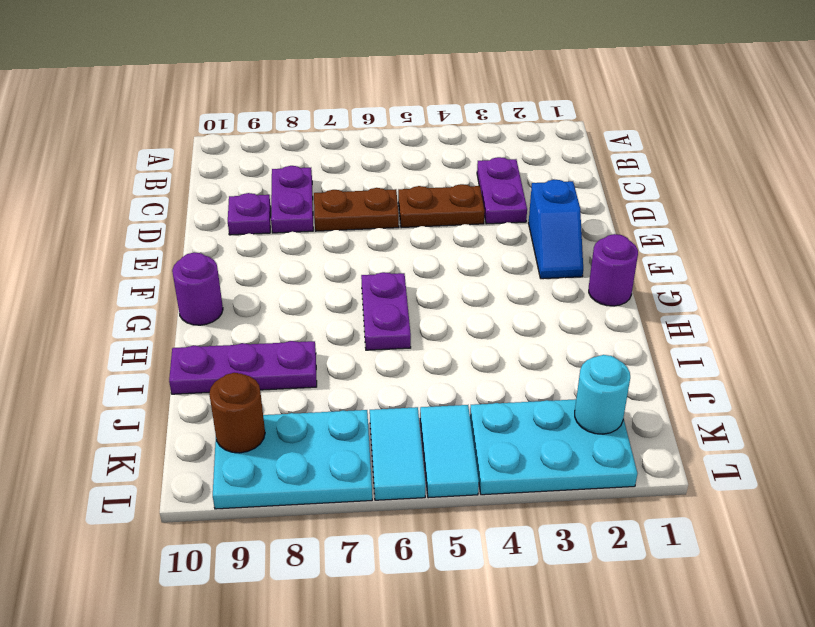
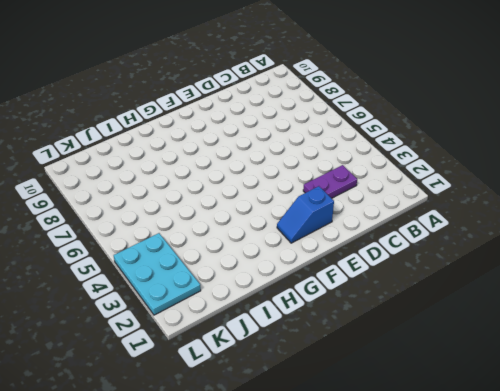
none -> purple 1x2 plate [271,166,313,233]
none -> brown 1x2 plate [398,184,485,228]
none -> brown 1x2 plate [314,188,399,231]

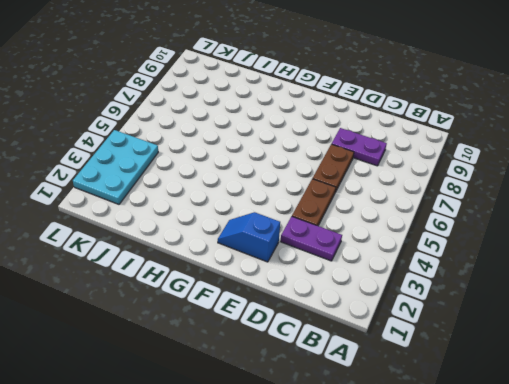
none -> purple 1x1 plate [228,193,271,235]
none -> purple 1x1 round brick [589,234,638,306]
none -> purple 1x2 plate [361,272,411,350]

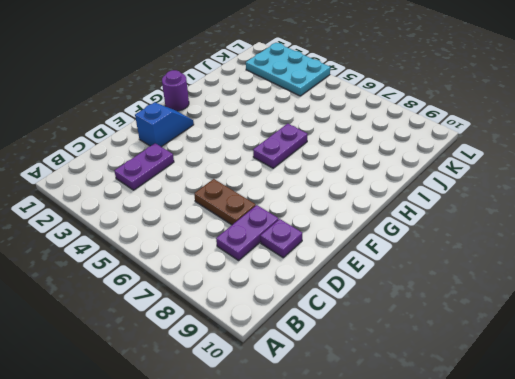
none -> brown 1x2 plate [398,184,485,228]
none -> purple 1x1 round brick [172,252,223,325]
none -> purple 1x3 plate [169,341,317,394]

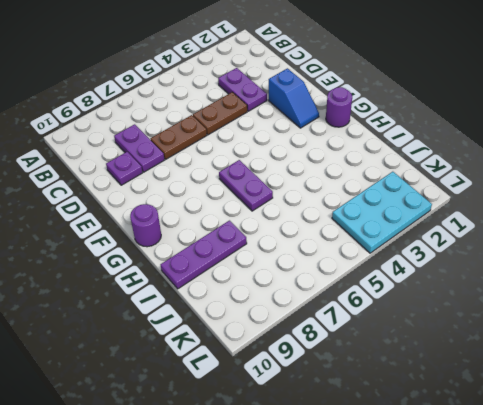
none -> cyan 1x2 tile [420,405,479,498]
none -> cyan 1x2 tile [370,407,426,500]
none -> cyan 2x3 plate [213,410,372,509]

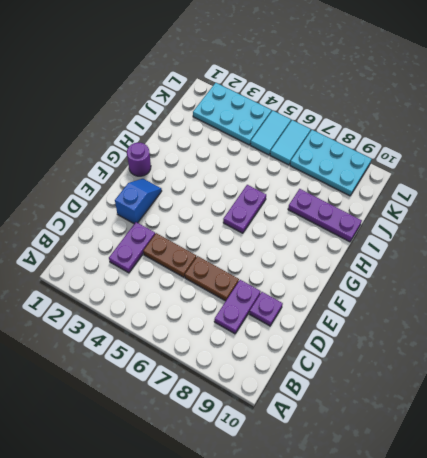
none -> purple 1x1 round brick [172,252,223,325]
none -> cyan 1x1 round brick [575,355,630,434]
none -> brown 1x1 round brick [209,373,265,453]

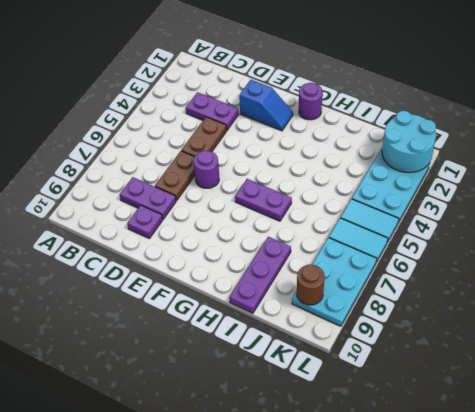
purple 1x1 round brick [193,151,219,188] -> purple 1x1 round brick moved to [172,252,223,325]
cyan 2x2 round brick [382,111,436,173] -> cyan 1x1 round brick [575,355,630,434]

